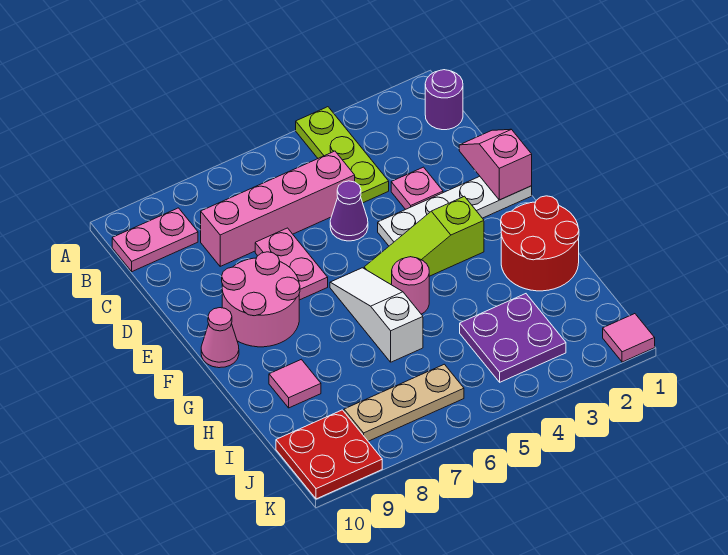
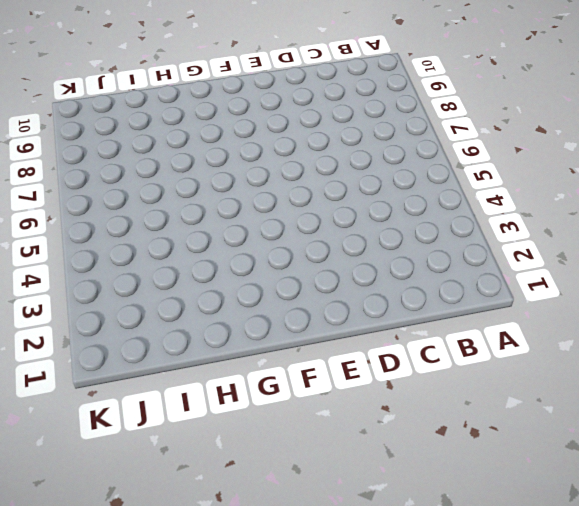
none -> lime 1x3 plate [296,107,389,203]
none -> purple 1x1 round brick [425,70,463,130]
none -> pink 1x2 plate [112,208,198,272]

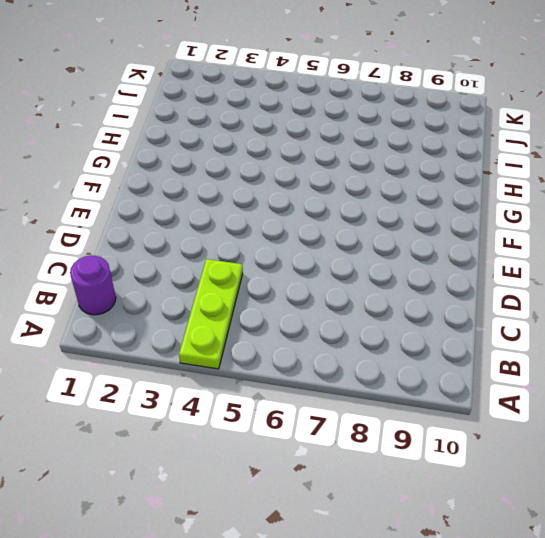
none -> pink 1x2 plate [112,208,198,272]
none -> pink 1x4 brick [201,151,355,266]
none -> pink 1x1 plate [391,167,443,209]

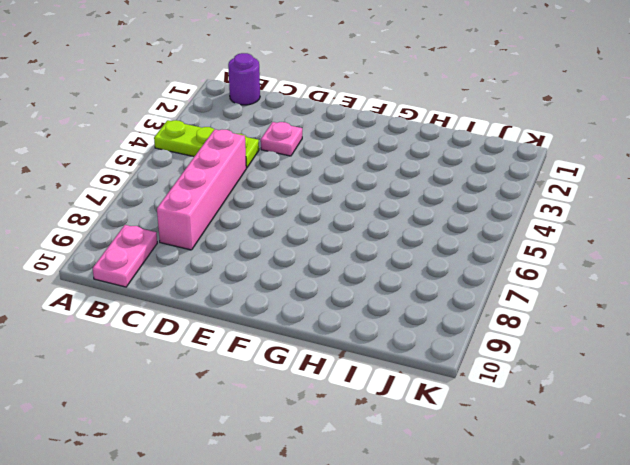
none -> purple 1x1 cone [330,181,368,241]
none -> pink 1x2 plate [255,228,328,300]
none -> white 1x4 plate [378,176,532,246]

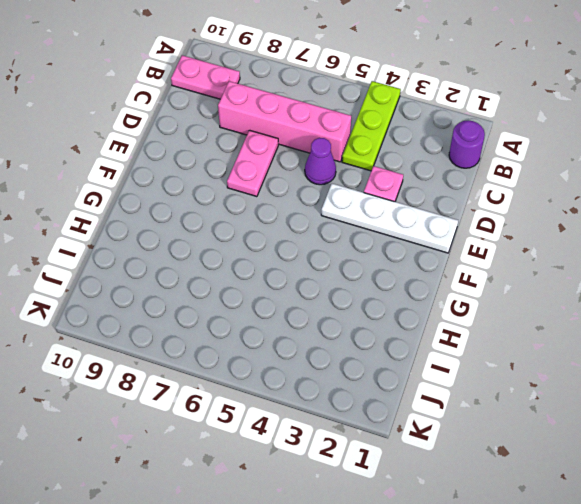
none -> pink 2x2 round brick [222,252,300,347]
none -> lime 1x3 slope [364,196,484,284]
none -> white 1x3 slope [330,268,423,362]

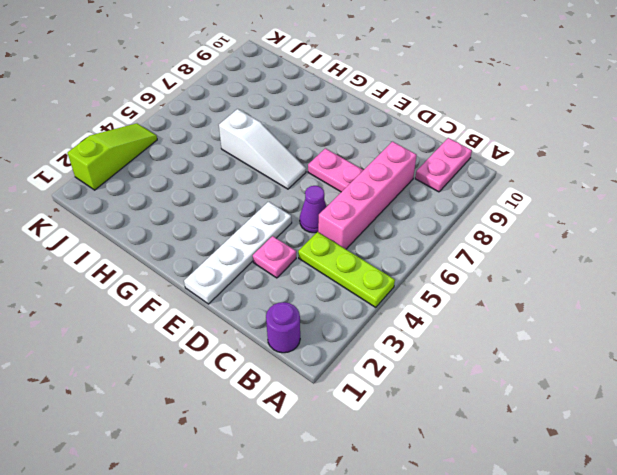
lime 1x3 slope [68,123,157,190] -> lime 1x3 slope moved to [364,196,484,284]
none -> pink 2x2 round brick [222,252,300,347]
none -> pink 1x1 cone [201,308,239,368]
none -> red 2x2 round brick [501,196,579,291]

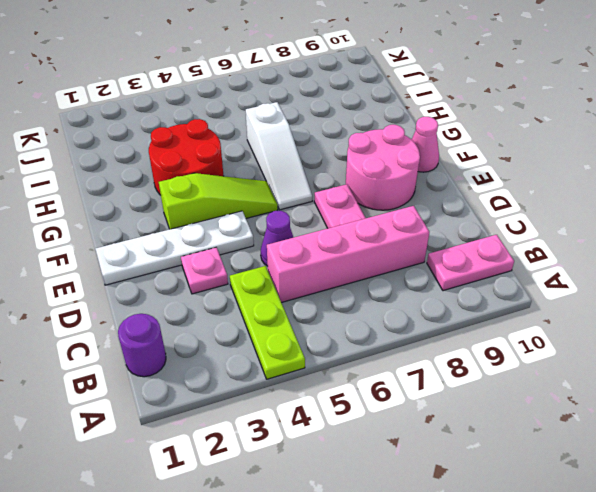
red 2x2 round brick [149,119,223,195] -> red 2x2 round brick moved to [501,196,579,291]
none -> pink 1x1 round brick [391,257,429,314]
none -> pink 1x1 tile [269,359,321,408]
none -> purple 2x2 plate [460,294,566,382]

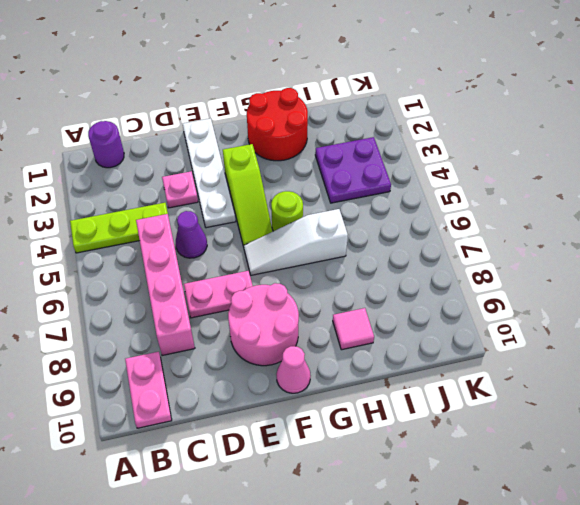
lime 1x1 round brick [271,191,303,231] -> pink 1x1 round brick [391,257,429,314]
none -> tan 1x3 plate [344,364,464,441]
none -> red 2x2 plate [276,410,382,499]
none -> pink 1x1 tile [603,314,655,362]

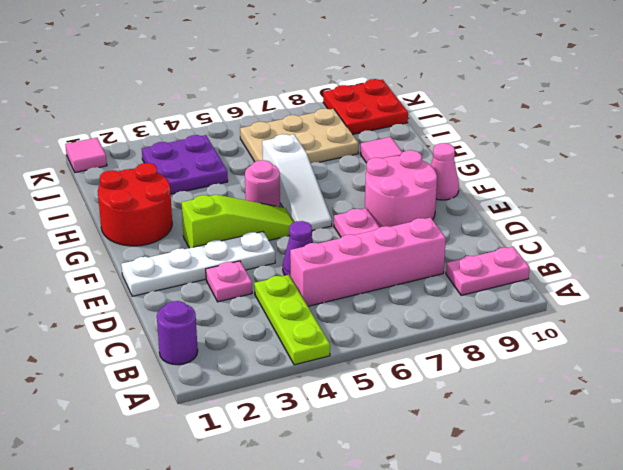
tan 2x3 plate [240,108,358,164] -> tan 1x3 plate [344,364,464,441]
none -> pink 1x2 slope [459,129,532,200]

